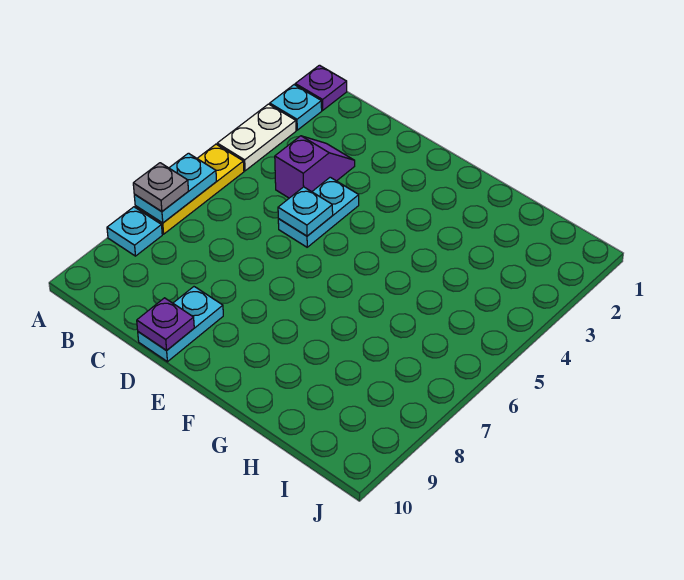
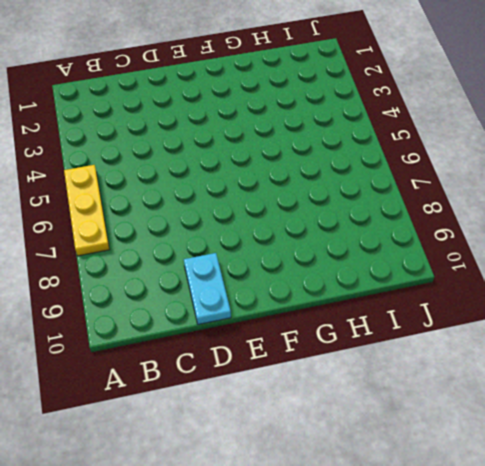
none -> purple 1x1 plate [295,65,347,110]
none -> cyan 1x1 plate [270,85,322,130]
none -> white 1x2 plate [217,104,296,171]

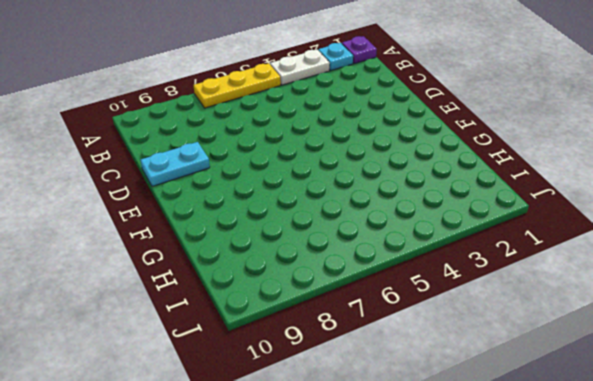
none -> cyan 1x1 plate [107,207,162,256]
none -> purple 1x2 slope [275,136,355,198]
none -> cyan 1x2 plate [278,177,359,247]

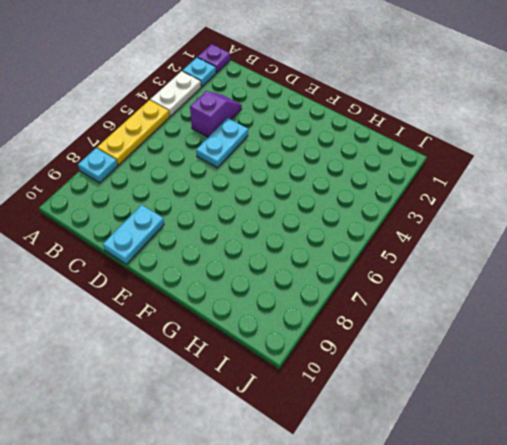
none -> cyan 1x2 plate [134,153,217,223]
none -> cyan 1x1 plate [278,187,333,236]
none -> purple 1x1 plate [137,298,194,351]

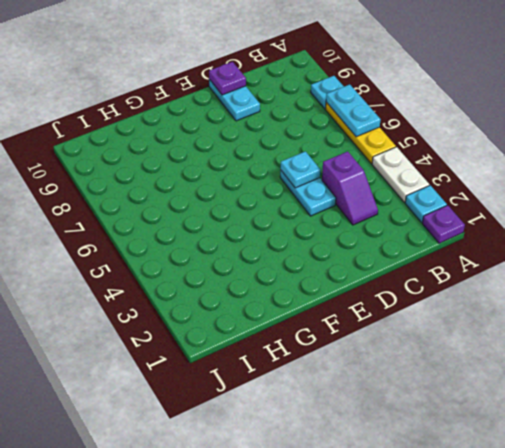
none -> grey 1x1 plate [133,163,188,212]

